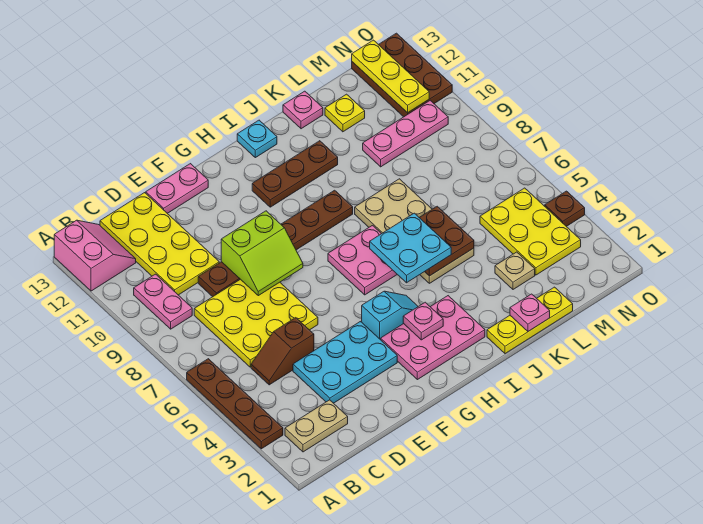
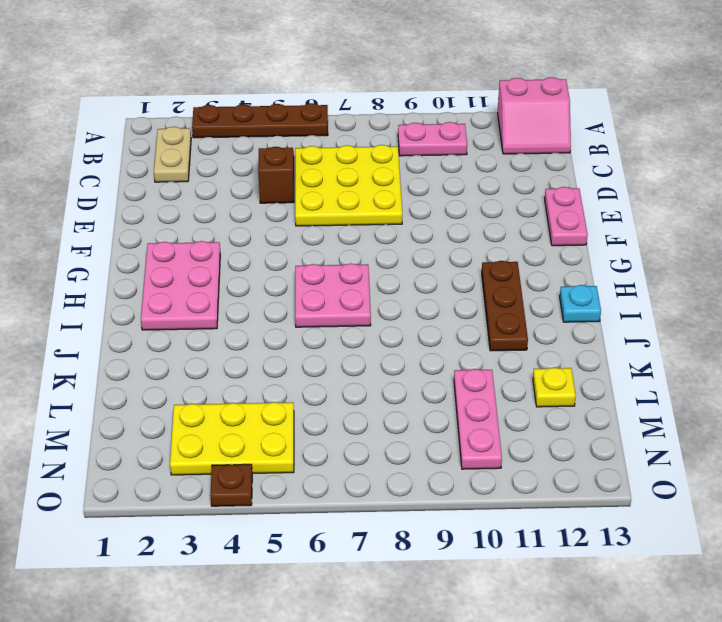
none -> yellow 2x4 plate [100,193,219,295]
none -> cyan 2x3 plate [293,322,397,403]
none -> brown 1x6 plate [198,190,353,297]
none -> cyan 1x2 slope [362,291,418,340]

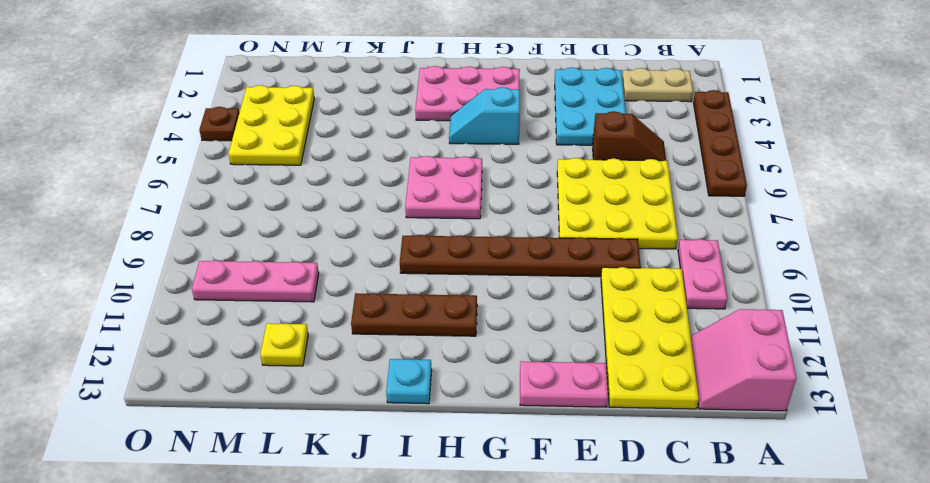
cyan 2x3 plate [555,67,626,145] -> cyan 2x3 plate turned to [293,322,397,403]
none -> yellow 1x3 plate [487,287,573,354]
none -> tan 2x4 plate [355,179,474,283]
none -> pink 1x1 plate [283,91,323,129]
none -> tan 1x1 plate [495,252,535,289]

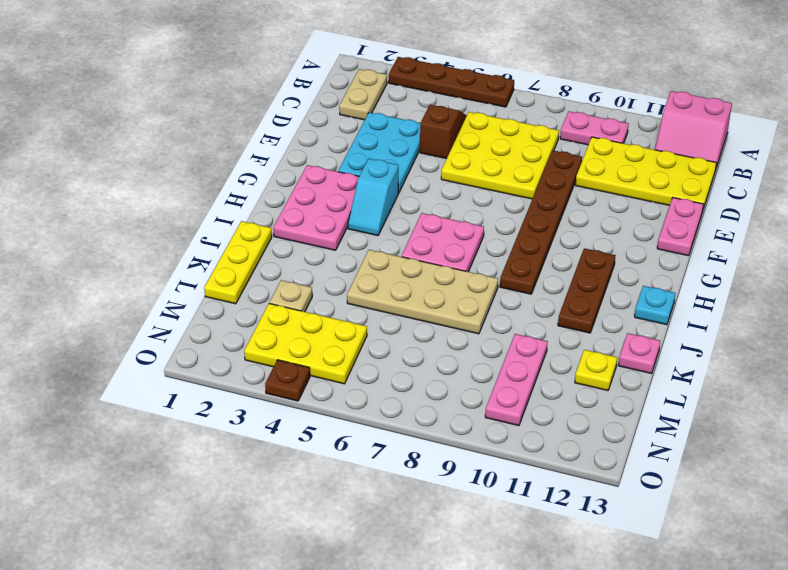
none -> brown 2x3 plate [352,33,452,117]
none -> lime 2x2 slope [221,211,303,296]
none -> pink 1x1 plate [403,302,443,340]
none -> brown 2x2 plate [419,206,474,276]

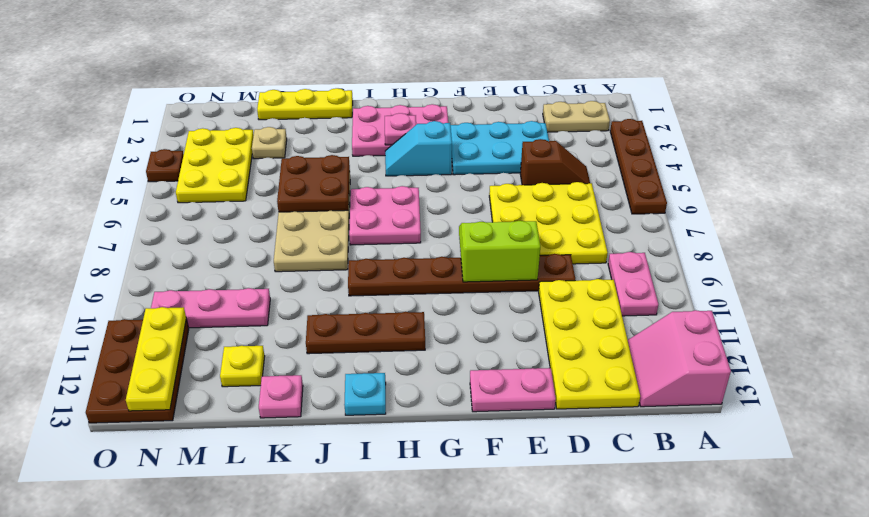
none -> pink 1x1 plate [510,294,550,331]
none -> cyan 2x2 plate [370,213,451,283]

